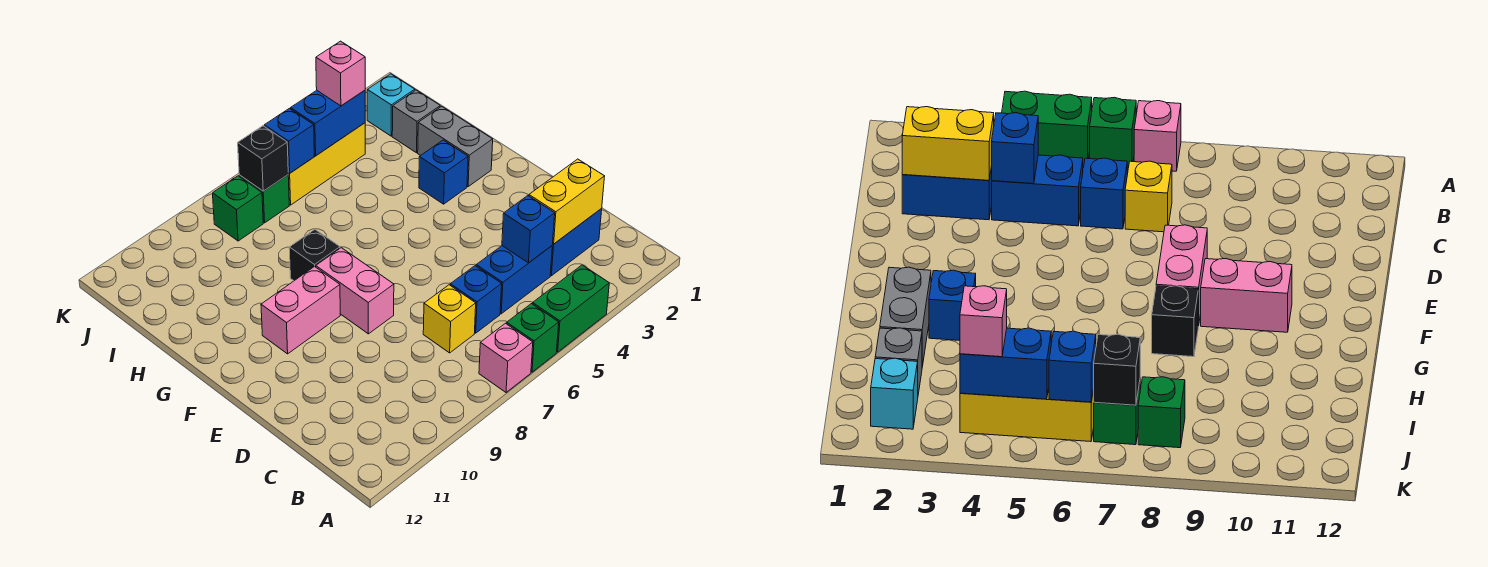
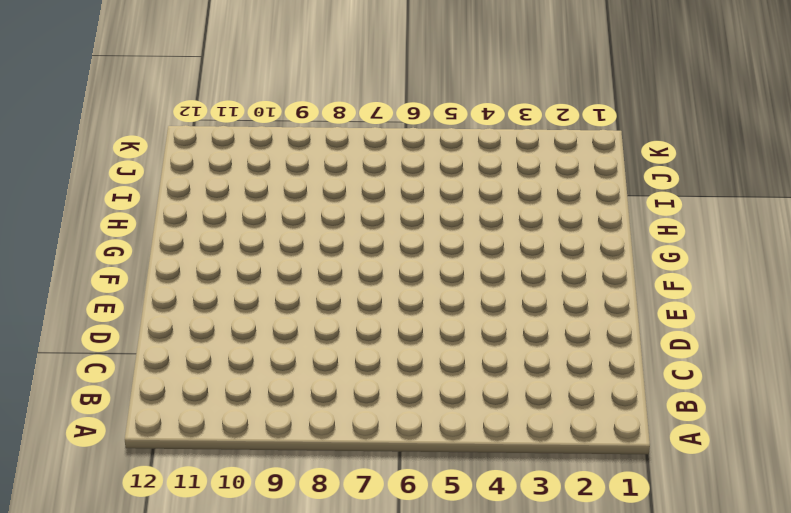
none -> green 1x2 brick [533,265,609,352]
none -> green 1x1 brick [507,304,559,372]
none -> pink 1x1 brick [479,323,533,392]

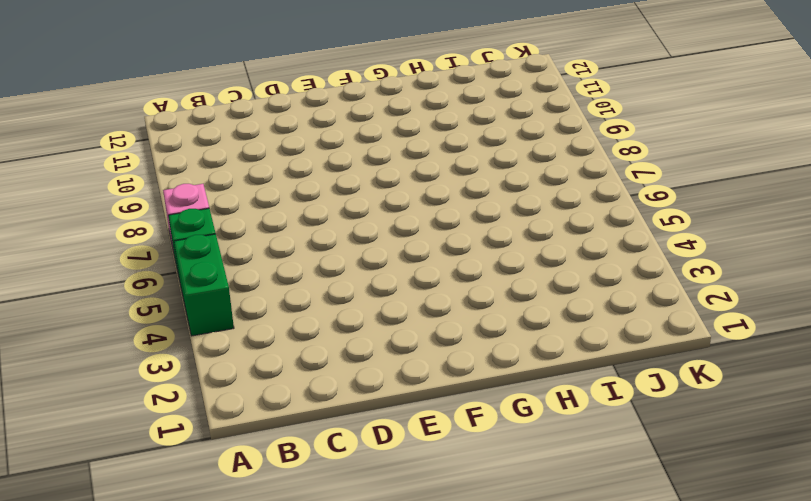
none -> blue 1x2 brick [550,209,602,276]
none -> blue 1x2 brick [476,246,552,314]
none -> blue 1x1 brick [450,266,502,333]

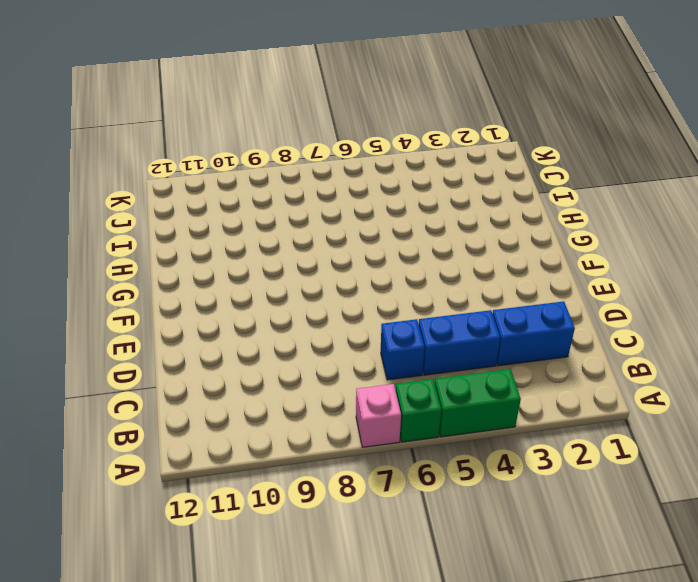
none -> yellow 1x1 brick [423,285,476,353]
none -> pink 1x2 brick [316,248,394,334]
none -> pink 1x2 brick [261,266,340,354]

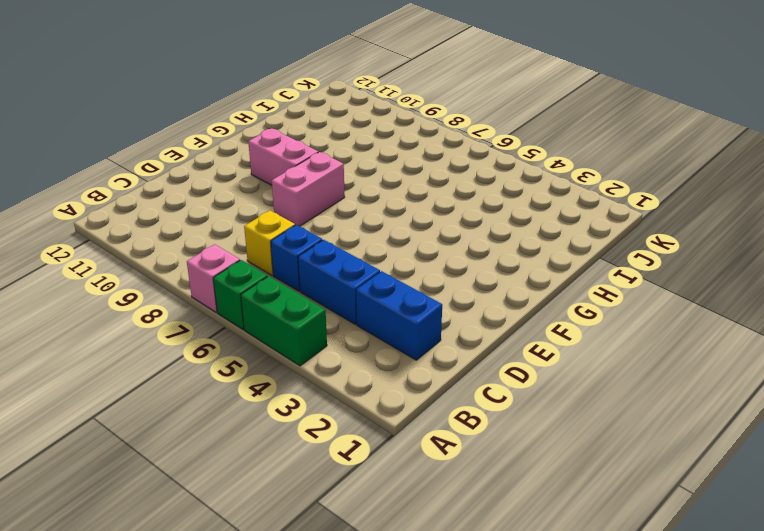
none -> grey 1x2 brick [418,106,493,186]
none -> blue 1x1 brick [419,140,468,204]
none -> black 1x1 brick [289,229,340,281]

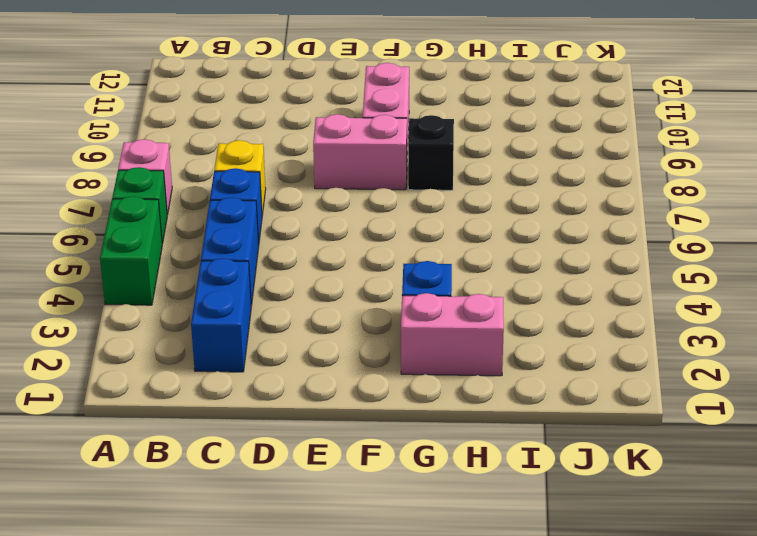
pink 1x2 brick [401,293,504,376] -> grey 1x2 brick [418,106,493,186]
none -> grey 1x1 brick [392,90,440,153]
none -> cyan 1x1 brick [367,74,415,136]
none -> yellow 1x3 brick [288,123,365,205]

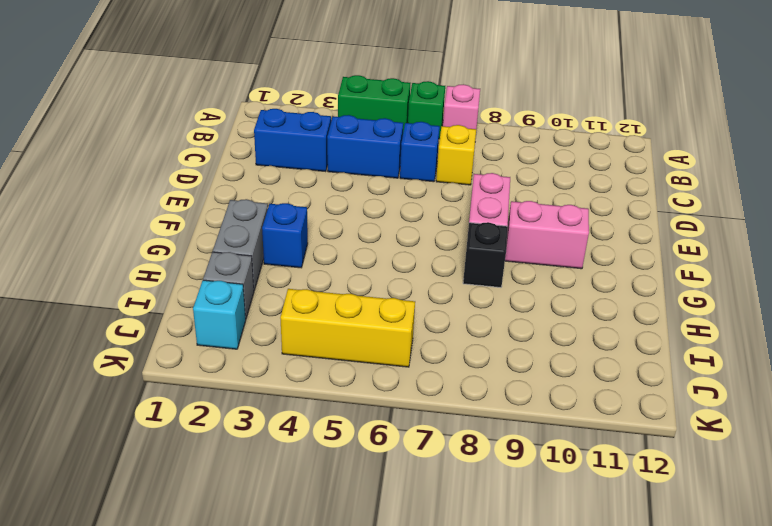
none -> green 1x1 brick [239,175,289,223]
none -> green 1x1 brick [213,176,263,241]
none -> yellow 1x2 brick [529,159,605,244]

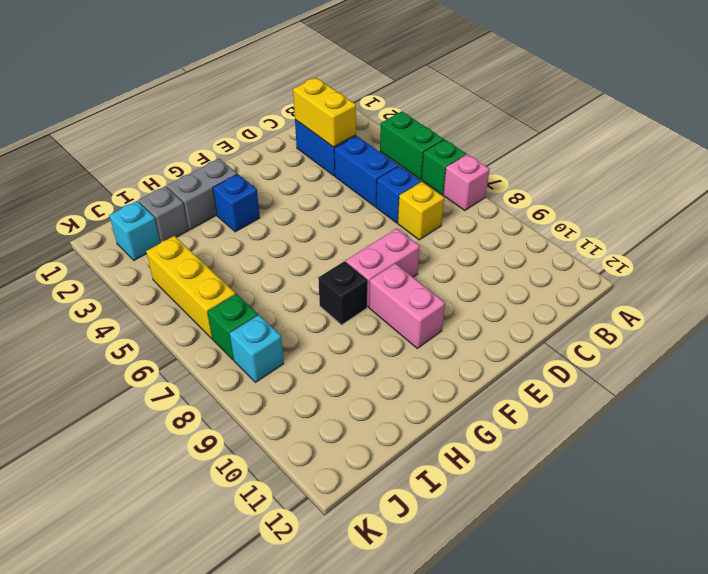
cyan 1x1 brick [230,315,284,382] -> green 1x1 brick [213,176,263,241]
none -> blue 1x1 brick [502,196,555,263]
none -> blue 1x2 brick [291,90,365,156]
none -> blue 1x1 brick [264,108,314,173]

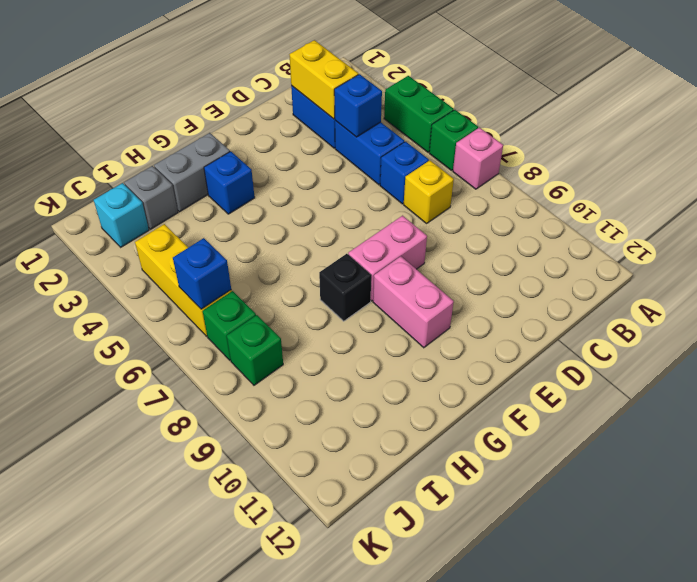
none -> blue 1x2 brick [291,90,365,156]
none -> black 1x1 brick [238,126,288,191]
none -> pink 1x1 brick [316,41,365,106]

